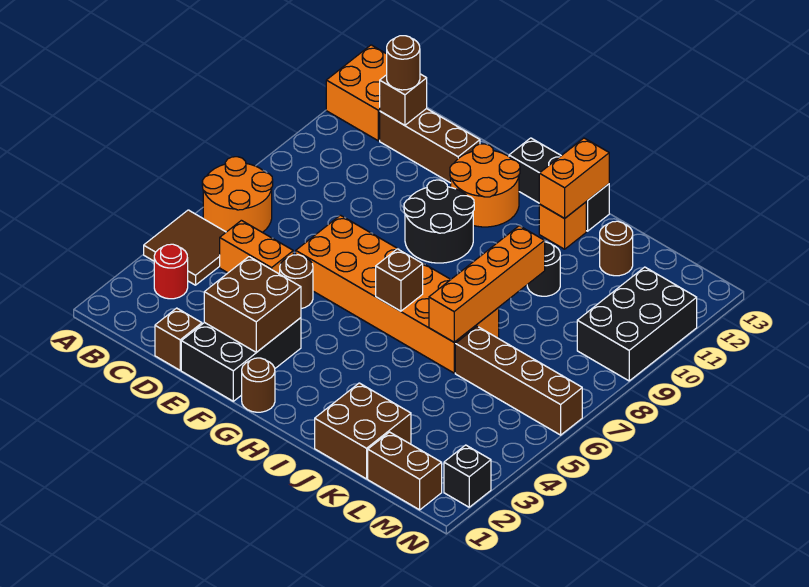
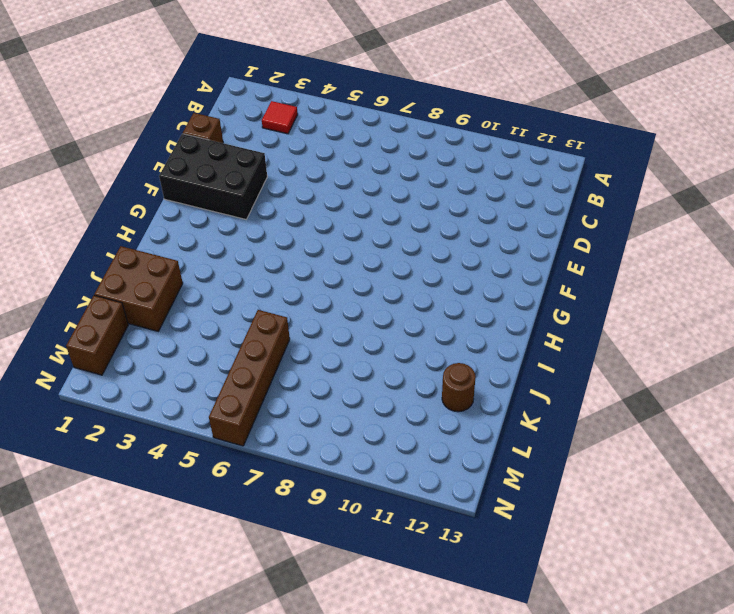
red 1x1 tile [262,101,298,134] -> red 1x1 round brick [154,244,188,299]
none -> brown 2x2 tile [144,210,226,285]
none -> orange 2x2 round brick [202,157,273,232]
none -> orange 2x2 brick [326,45,422,141]

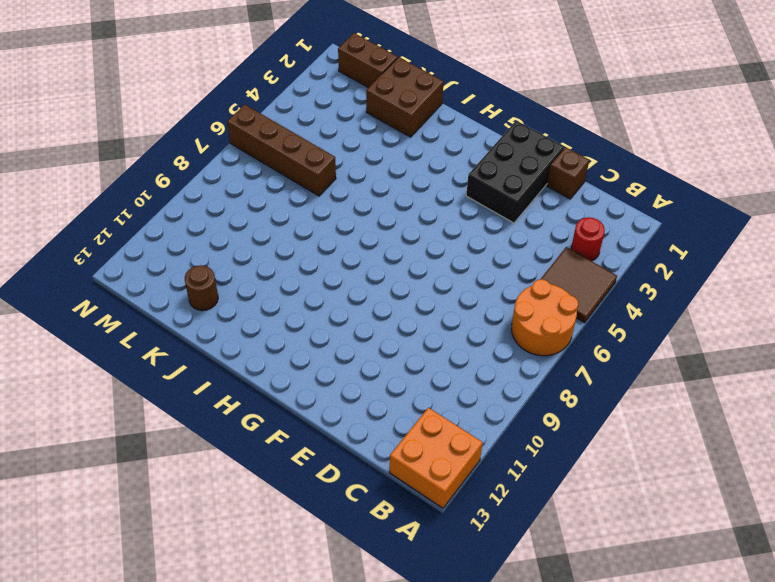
none -> orange 1x2 brick [220,220,293,274]
none -> brown 1x3 brick [380,109,480,183]
none -> brown 1x1 round brick [280,255,313,309]

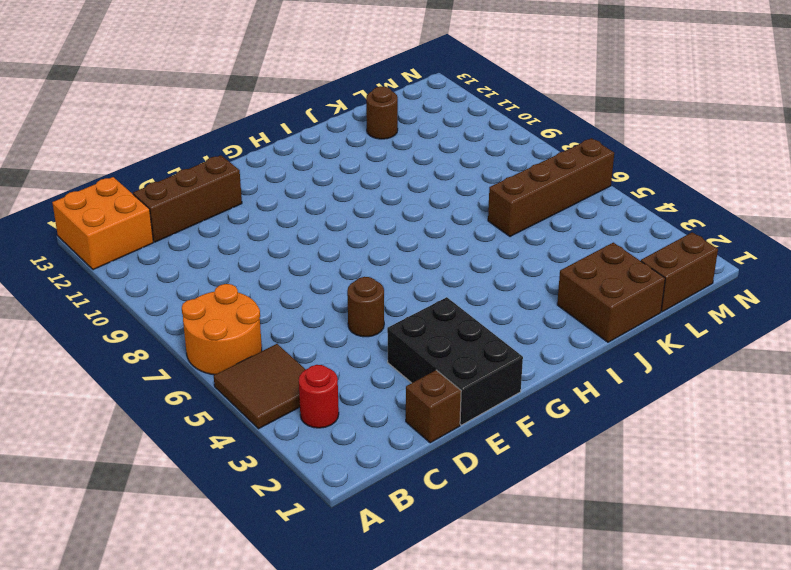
none -> orange 1x2 brick [220,220,293,274]
none -> orange 2x6 brick [296,215,499,373]
none -> black 2x2 round brick [404,180,474,263]

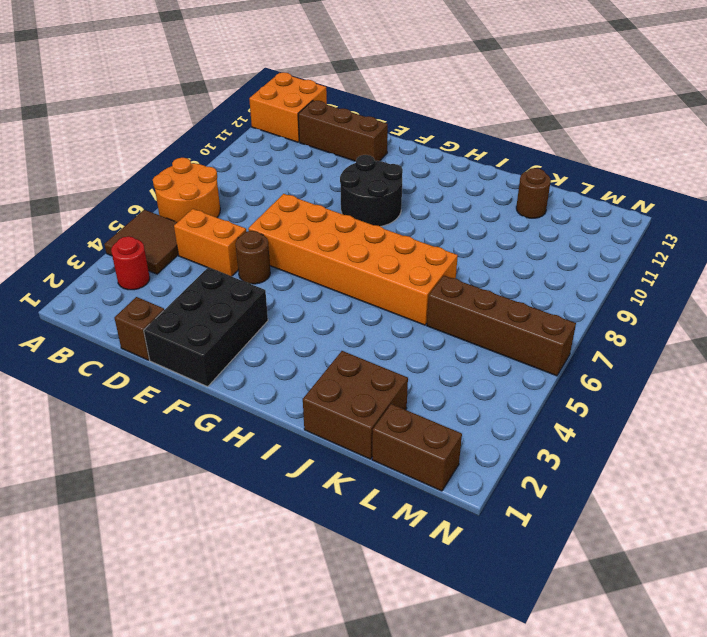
none -> orange 2x2 round brick [450,144,520,227]
none -> brown 1x1 round brick [242,358,275,412]
none -> black 1x3 brick [509,138,609,231]

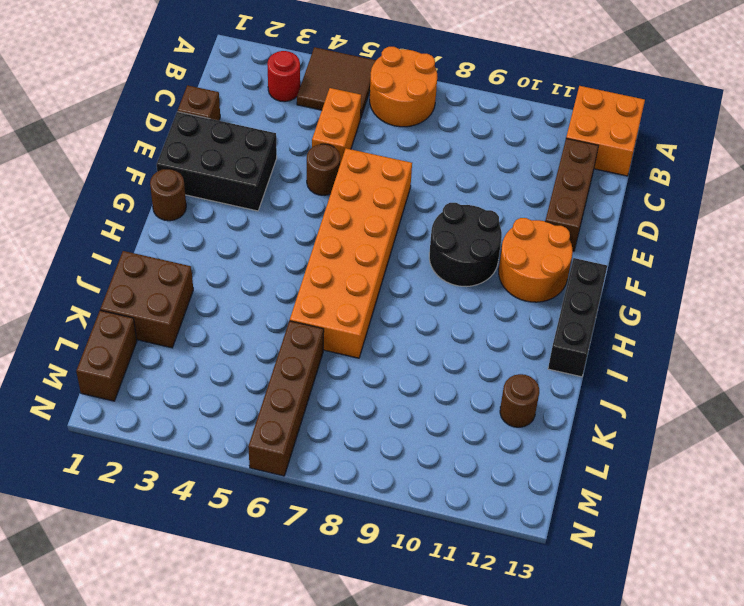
none -> orange 1x1 brick [539,202,586,249]
none -> black 1x1 round brick [527,242,560,296]
none -> black 2x3 brick [577,267,697,381]

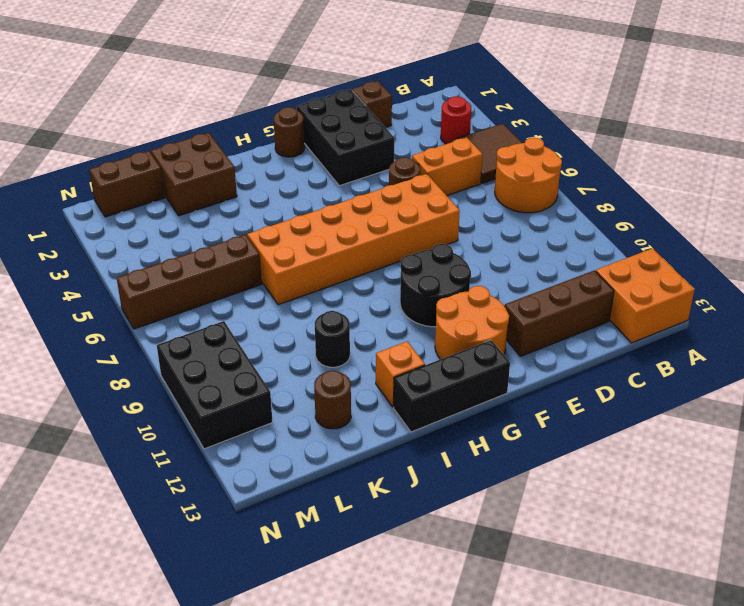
none -> black 1x1 brick [444,445,491,507]
none -> brown 1x1 brick [380,74,427,125]
none -> brown 2x2 brick [204,257,301,352]

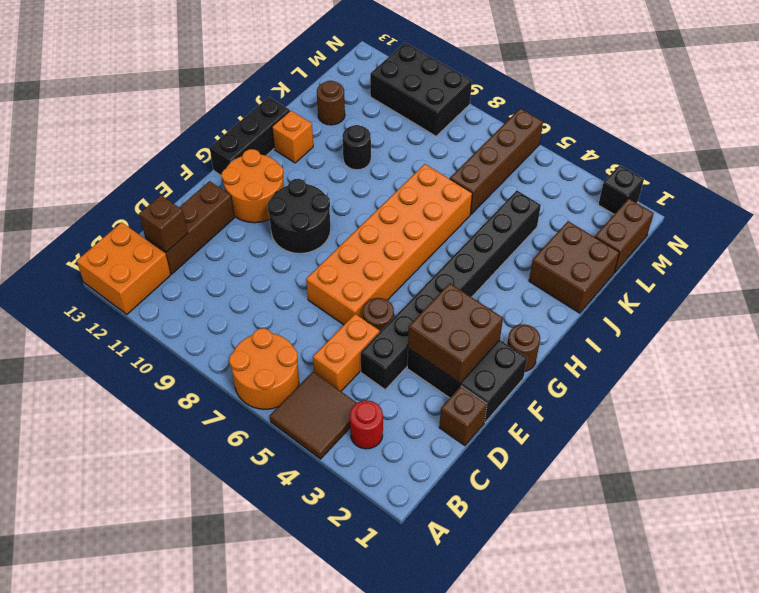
black 1x8 brick [361,190,541,389] -> none
none -> brown 1x1 brick [376,249,423,311]
none -> orange 1x2 brick [539,138,609,218]
none -> orange 1x4 brick [429,226,545,342]

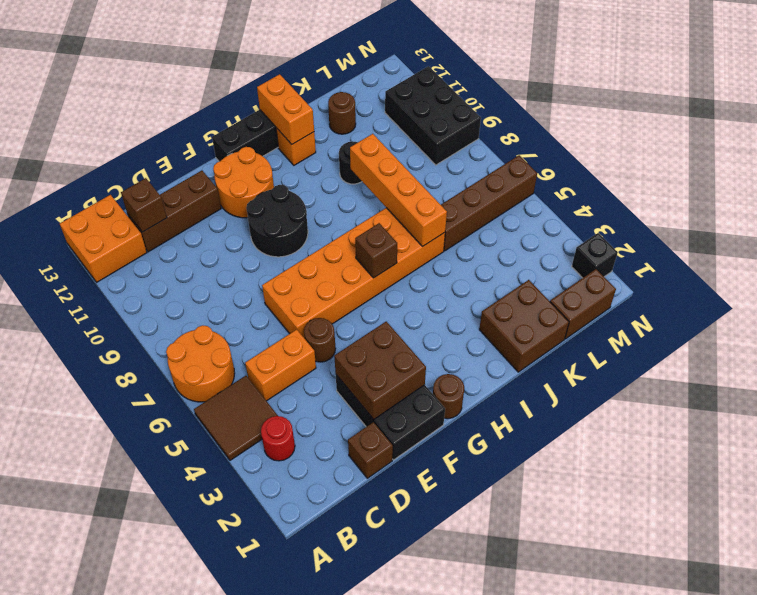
none -> brown 1x1 round brick [387,36,420,90]

